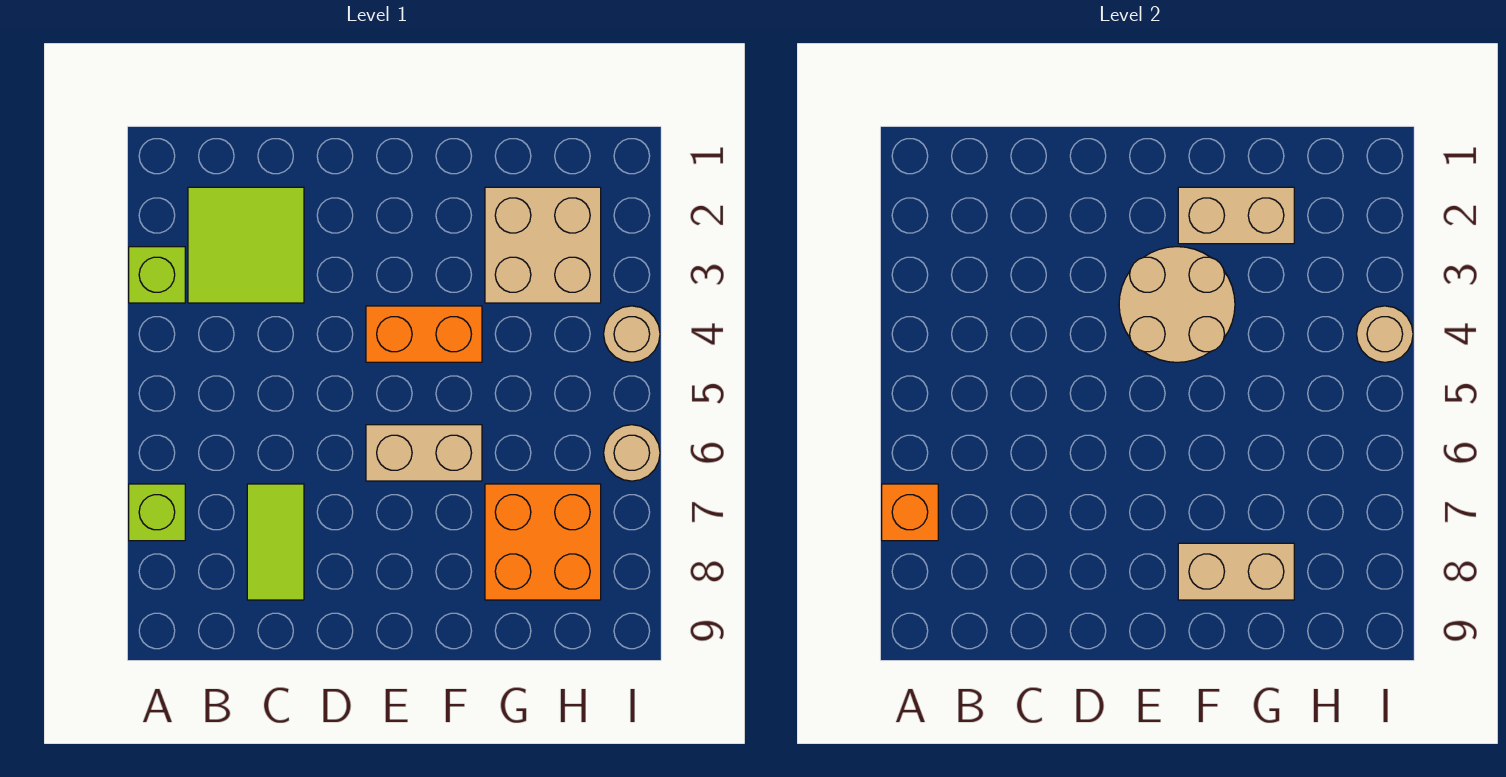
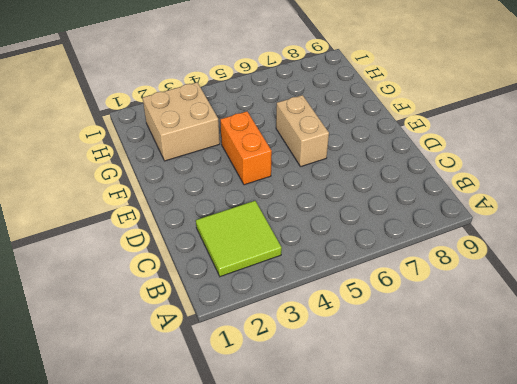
none -> lime 1x1 brick [129,247,185,303]
none -> lime 1x1 brick [129,484,185,541]
none -> lime 1x2 tile [247,484,304,600]

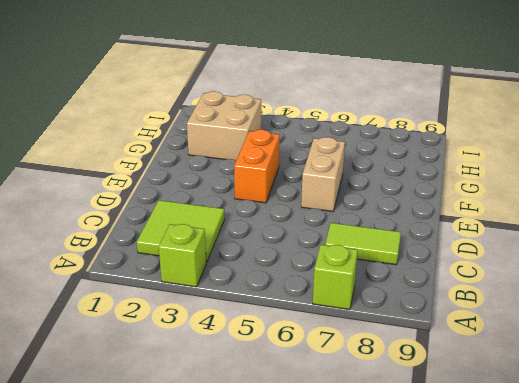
none -> orange 2x2 brick [485,484,601,600]
none -> tan 1x1 round brick [604,306,660,362]
none -> tan 1x1 round brick [604,425,660,481]

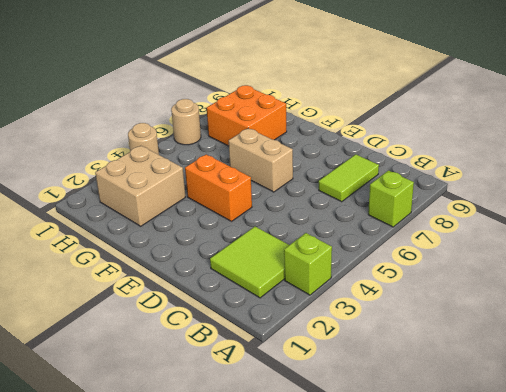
none -> orange 1x1 brick [882,484,938,541]
none -> tan 2x2 round brick [1119,247,1235,362]
none -> tan 1x2 brick [1178,187,1294,244]

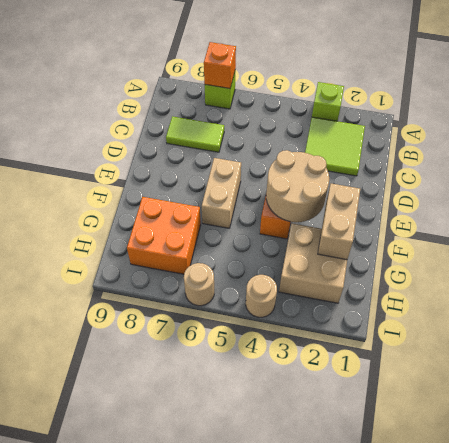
none -> tan 1x2 brick [1178,543,1294,600]
none -> tan 1x1 round brick [1357,306,1413,362]

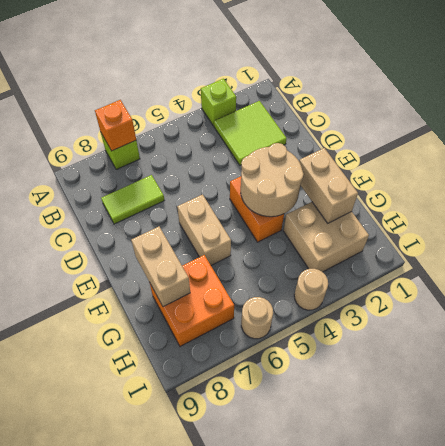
none -> tan 1x1 round brick [1357,306,1413,362]

